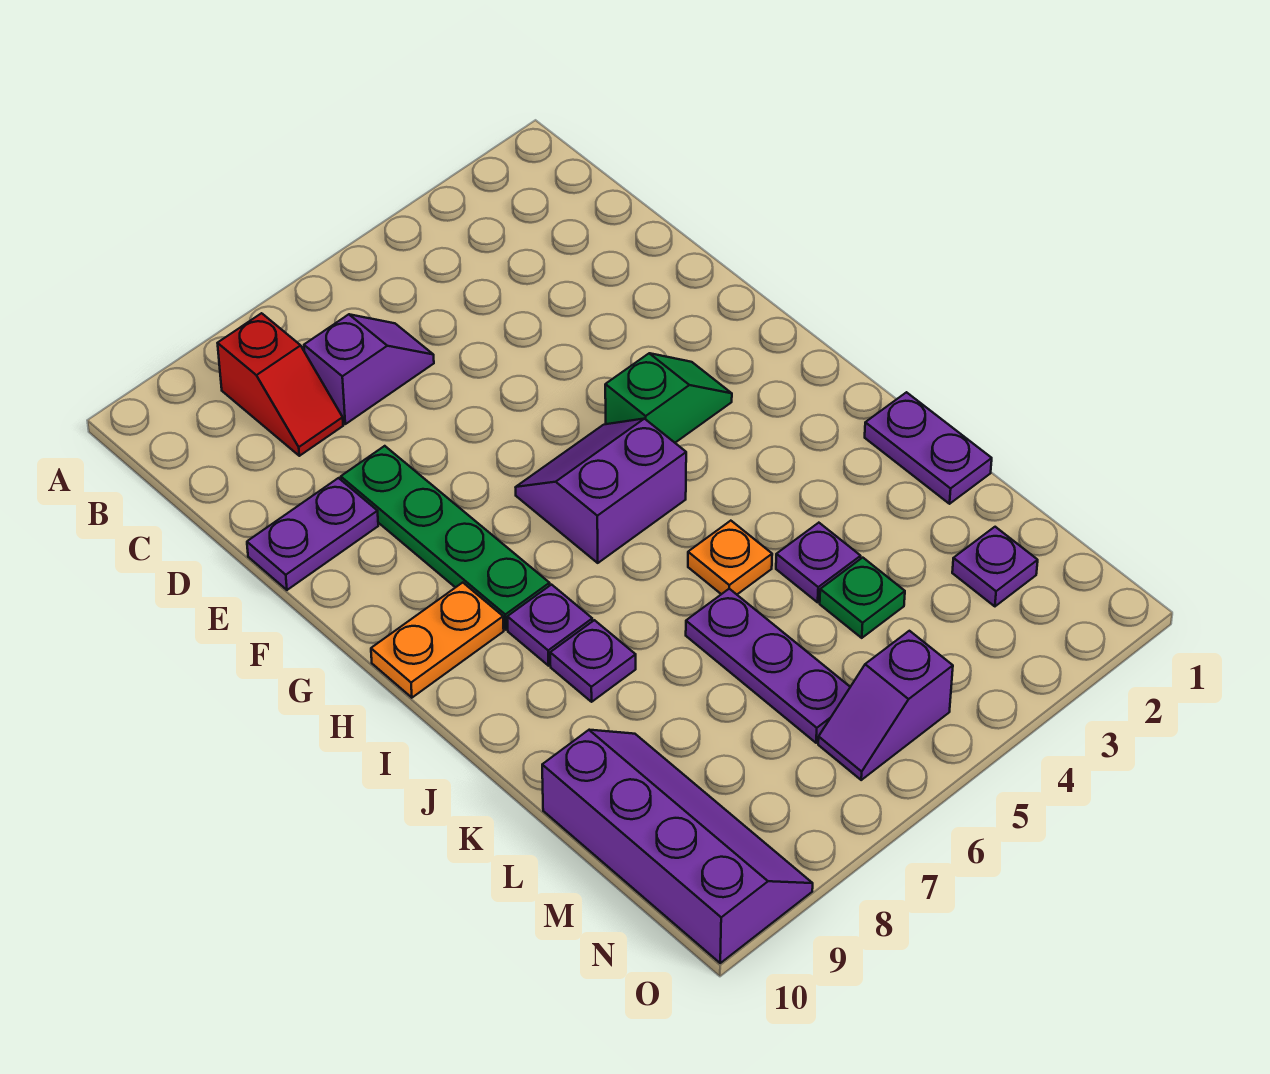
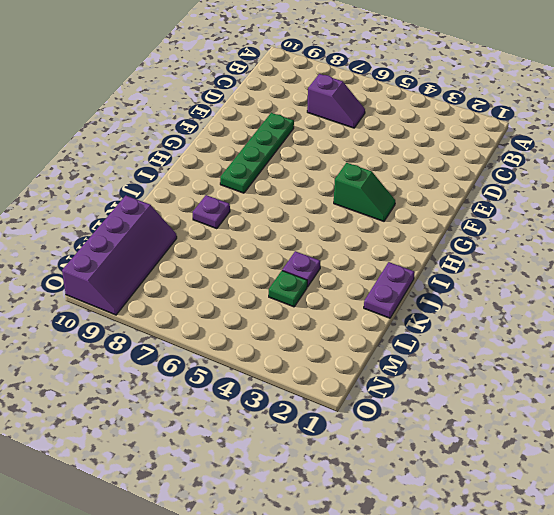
none -> red 1x2 slope [218,313,343,456]
none -> purple 1x2 plate [247,478,378,590]
none -> purple 2x2 slope [516,419,686,563]

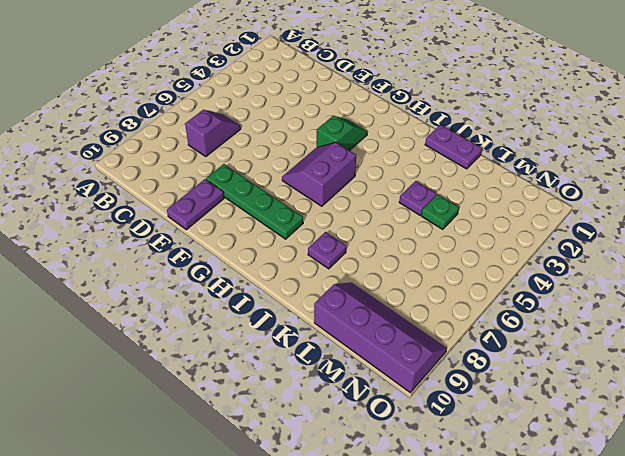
none -> red 1x2 slope [218,313,343,456]
none -> orange 1x2 plate [371,583,504,698]
none -> purple 1x1 plate [507,585,592,666]

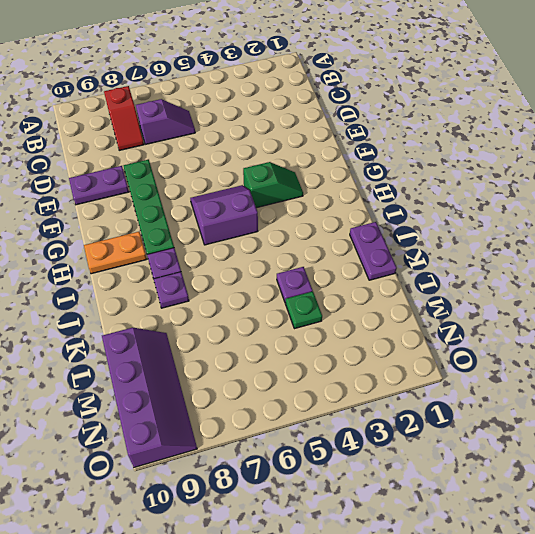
none -> orange 1x1 plate [688,521,772,594]
none -> purple 1x3 plate [686,589,850,743]
none -> purple 1x1 plate [952,527,1038,606]

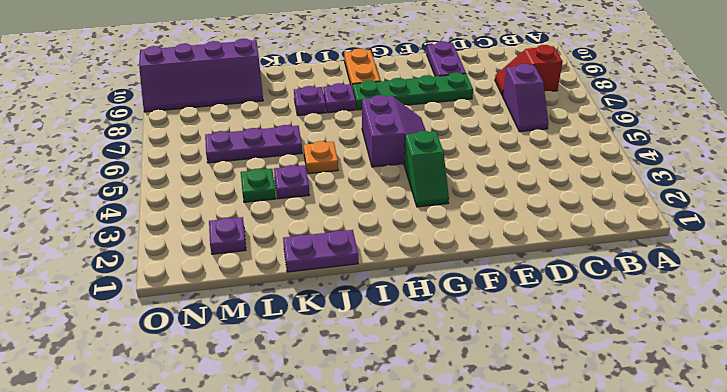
none -> purple 1x2 slope [818,631,953,780]

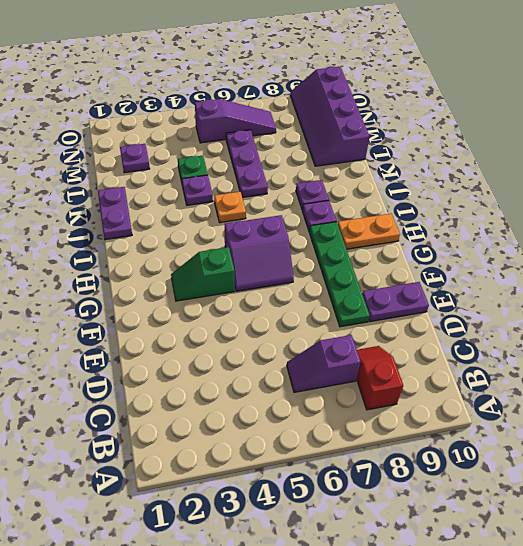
purple 1x3 slope [195,99,276,143] -> purple 1x2 slope [818,631,953,780]

